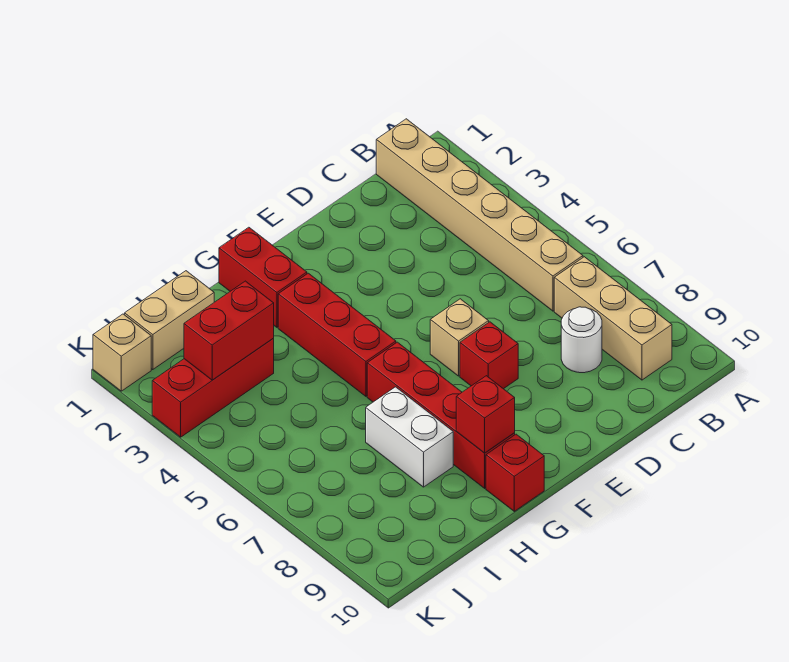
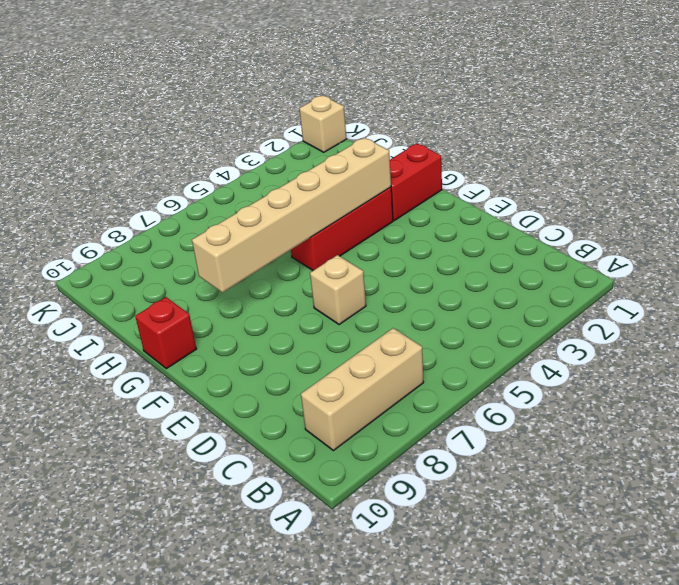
tan 1x6 brick [192,138,391,293] -> tan 1x6 brick moved to [376,119,583,311]
none -> white 1x1 round brick [561,307,602,373]
none -> red 1x1 brick [460,322,518,389]
none -> red 1x4 brick [367,342,515,488]

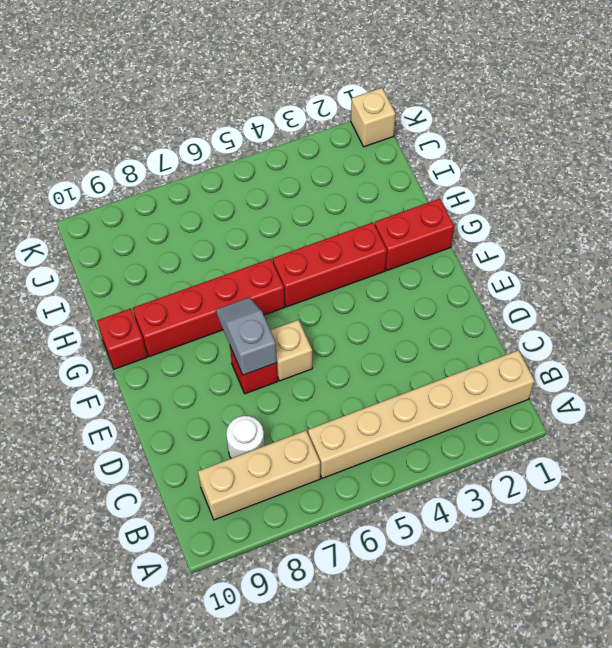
grey 1x2 slope [216,297,277,375] -> none
none -> white 1x2 brick [366,387,453,487]
none -> tan 1x2 brick [125,271,214,370]
none -> red 1x3 brick [152,339,274,437]

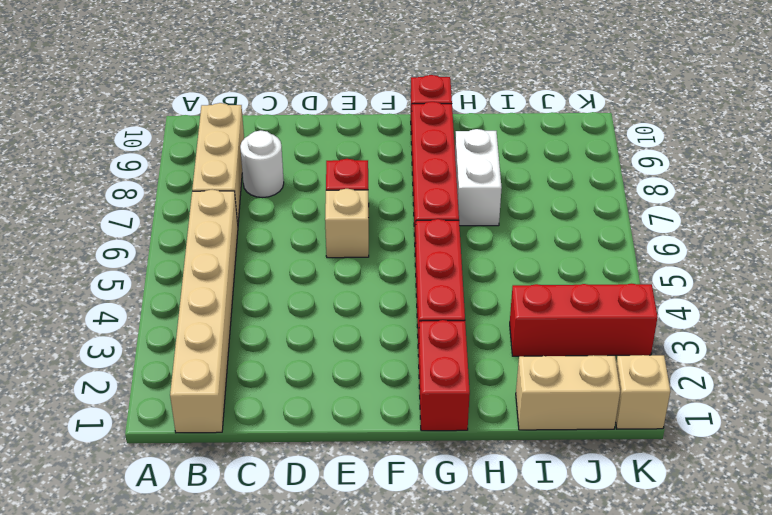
none -> red 1x1 brick [456,376,515,453]
none -> red 1x2 brick [184,281,274,380]

